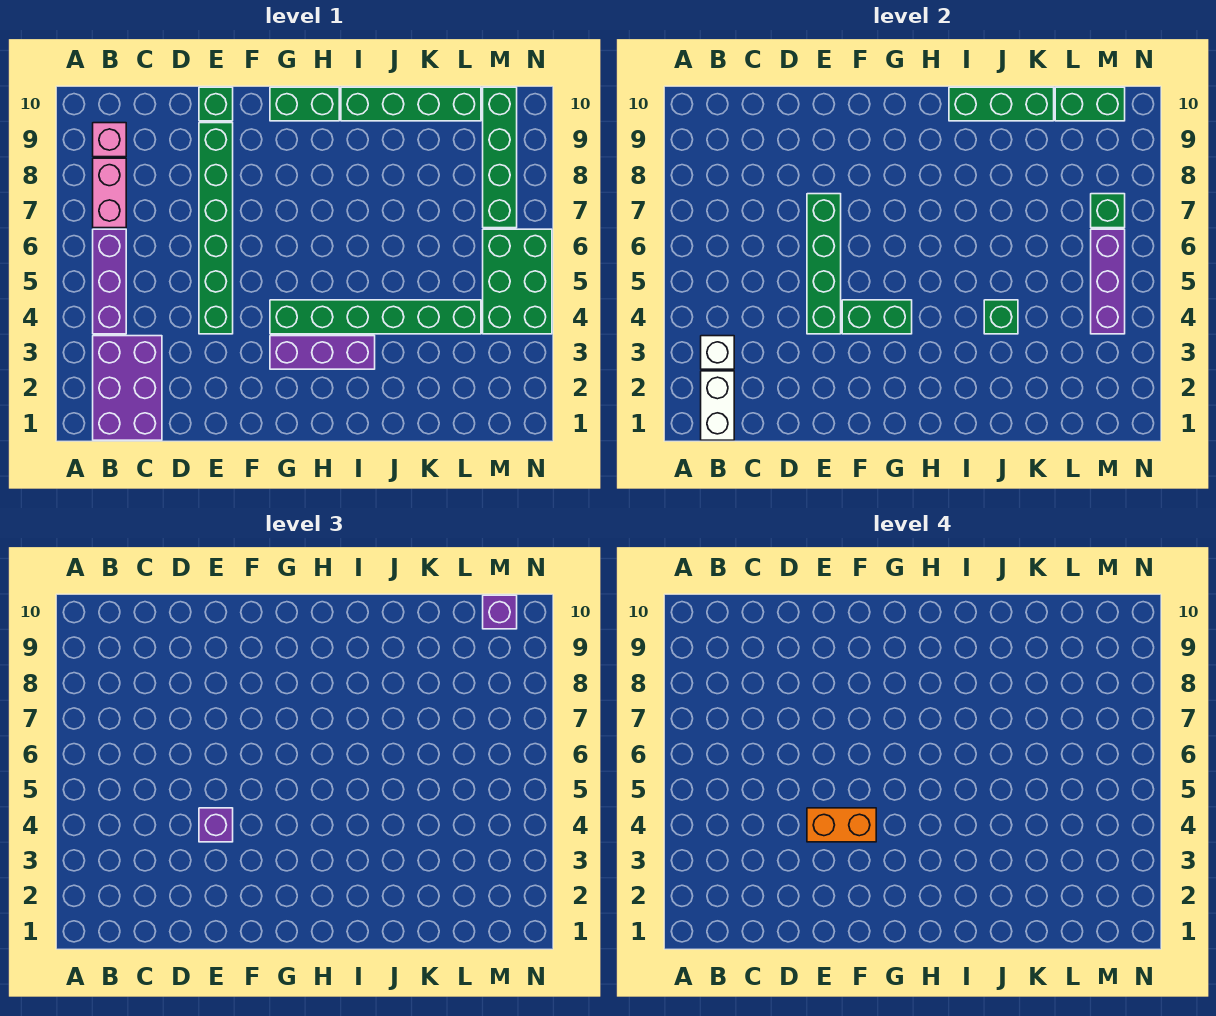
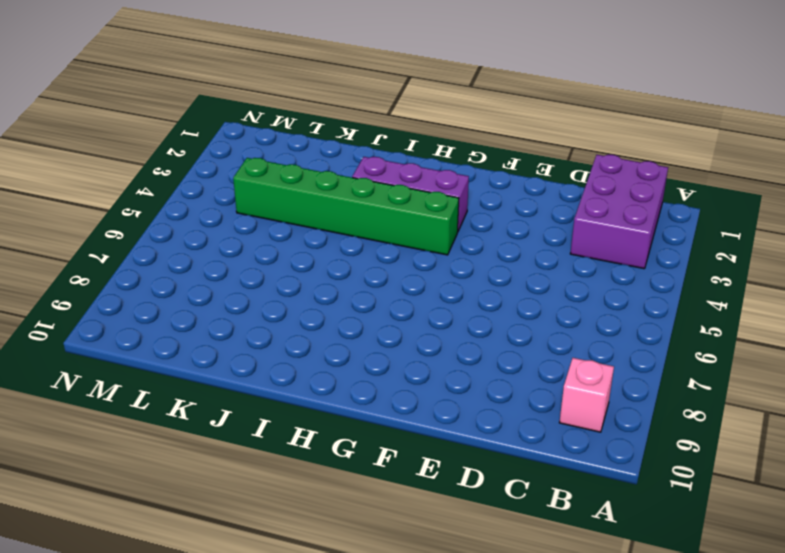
none -> purple 1x3 brick [93,229,126,334]
none -> pink 1x2 brick [93,158,126,228]
none -> green 1x6 brick [199,123,233,334]

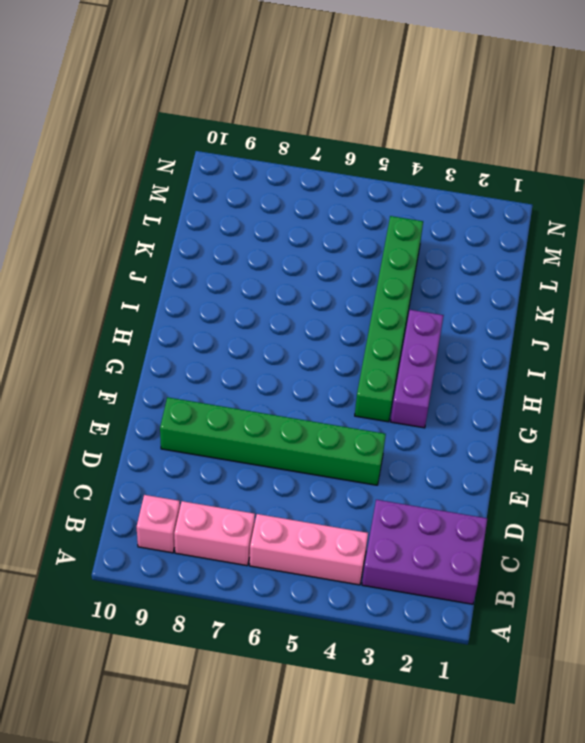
pink 1x3 brick [250,514,368,585] -> purple 1x3 brick [93,229,126,334]
none -> green 1x1 brick [199,87,233,121]
none -> green 1x2 brick [270,87,339,121]
none -> green 1x4 brick [341,87,481,121]

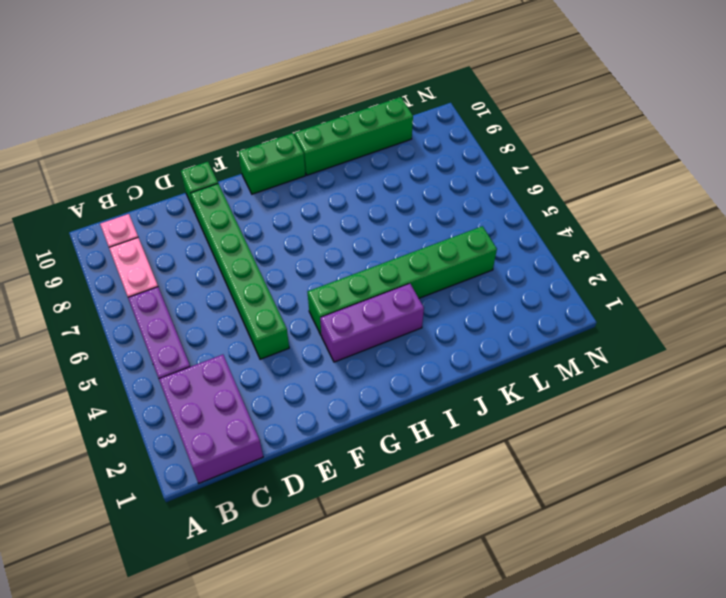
none -> green 2x3 brick [483,229,552,334]
none -> green 1x4 brick [483,87,517,228]
none -> white 1x2 brick [701,371,734,440]

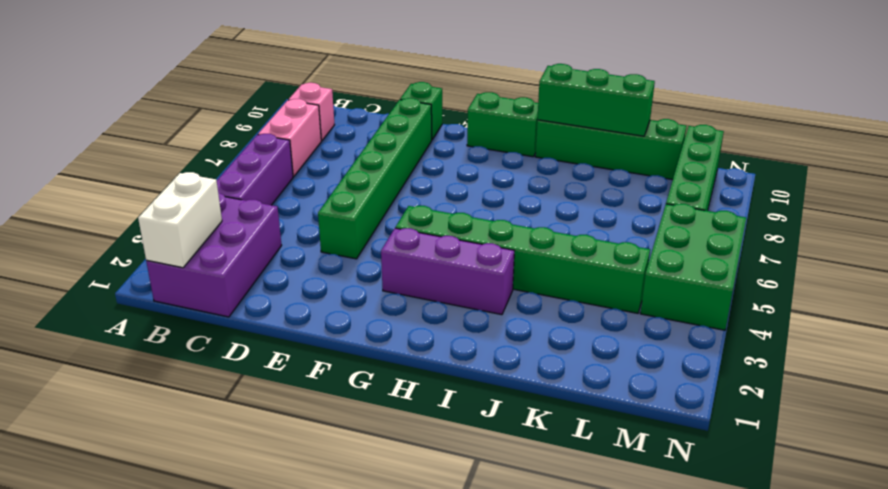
none -> white 1x1 brick [701,336,734,369]
none -> green 1x4 brick [807,194,841,334]
none -> green 1x2 brick [842,300,912,334]

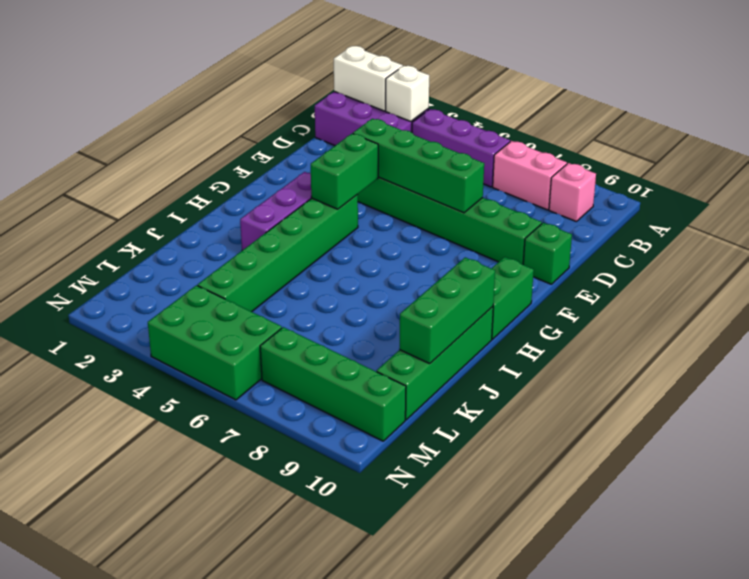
none -> green 1x1 brick [984,300,1018,334]
none -> green 1x2 brick [1055,87,1125,121]
none -> purple 1x3 brick [1091,229,1125,334]

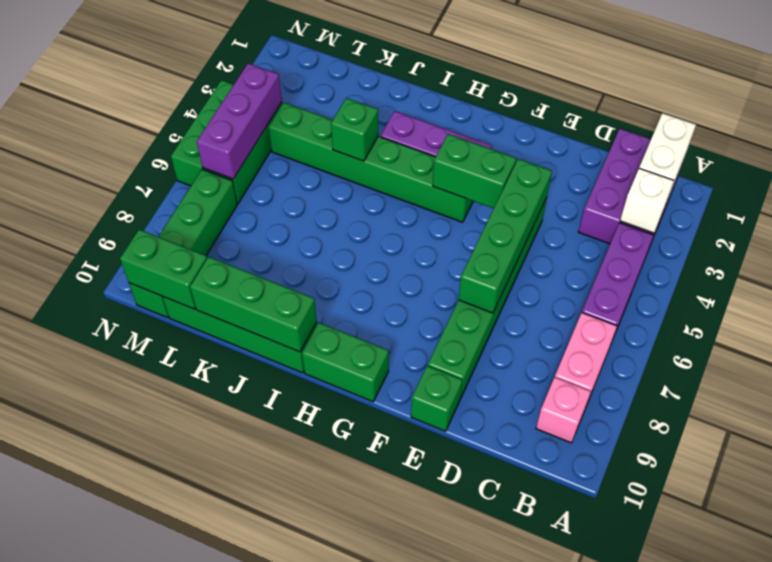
none -> green 1x1 brick [1091,194,1125,228]
none -> purple 1x1 brick [199,808,233,842]
none -> purple 1x1 brick [483,595,517,629]

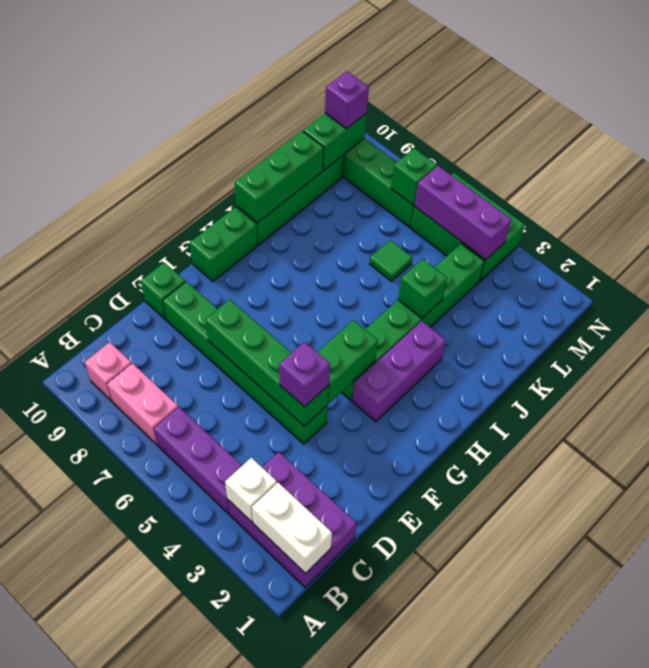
green 1x1 tile [370,240,412,281] -> none
none -> orange 1x2 brick [807,808,876,842]

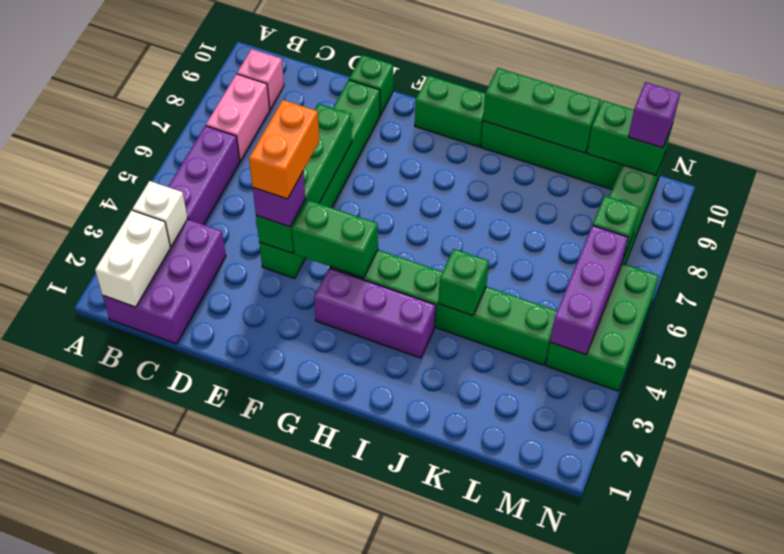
orange 1x2 brick [249,100,319,199] -> orange 1x2 brick turned to [807,808,876,842]

